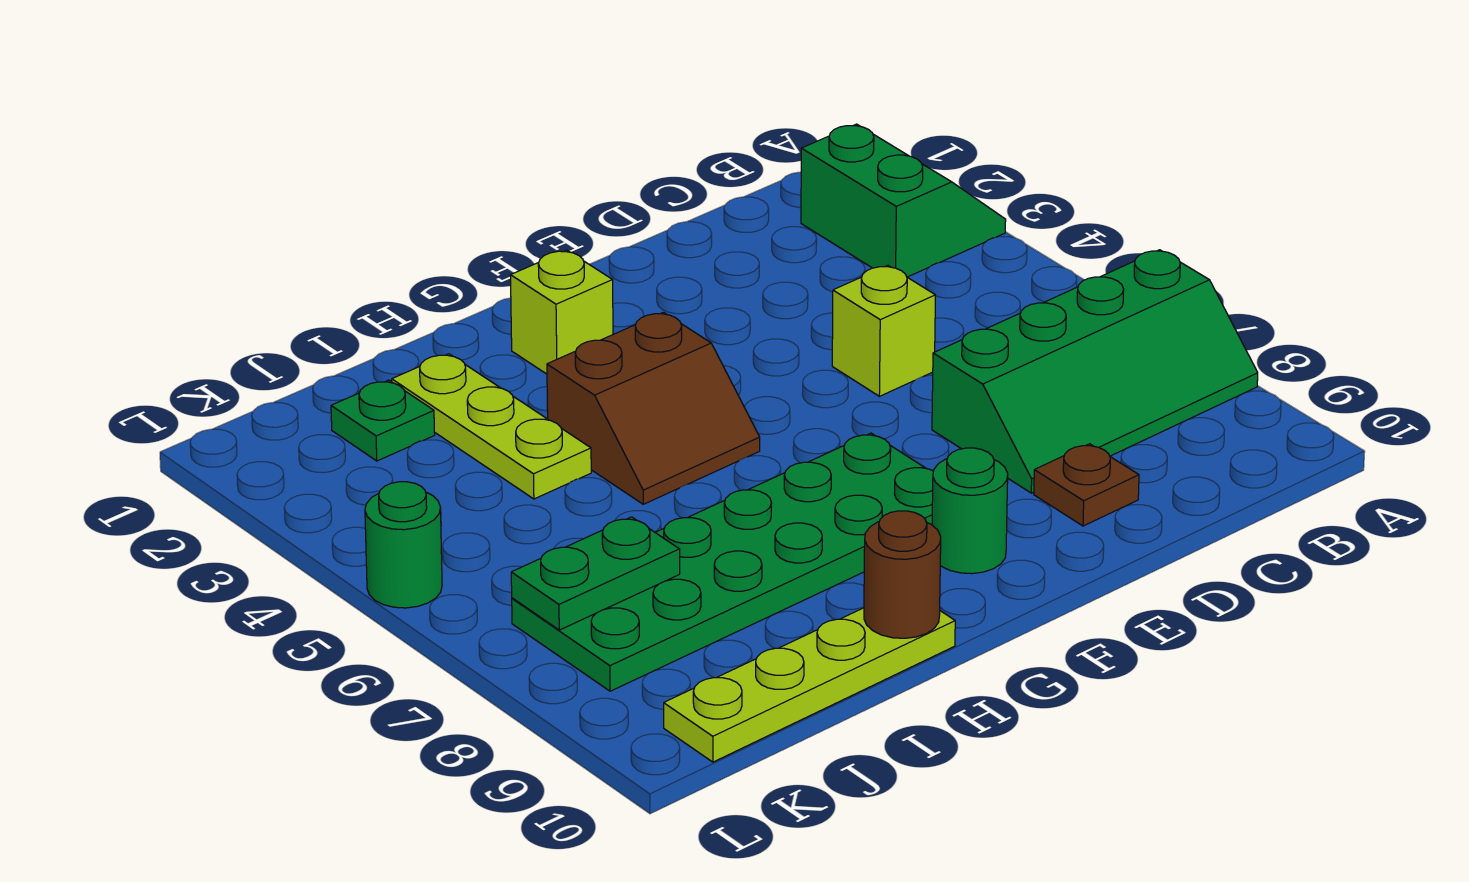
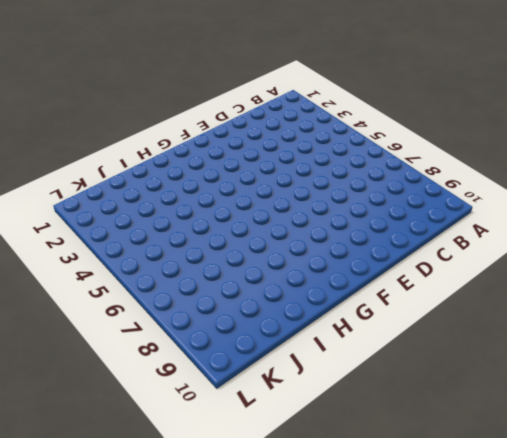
none -> green 2x2 slope [801,124,1006,277]
none -> green 2x4 slope [932,250,1258,493]
none -> lime 1x1 brick [832,266,935,396]

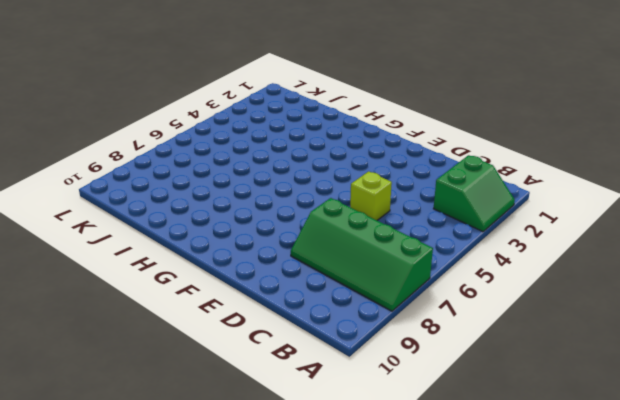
none -> brown 1x1 plate [1034,444,1139,526]
none -> green 2x6 plate [512,433,933,691]
none -> green 1x1 round brick [932,448,1008,574]

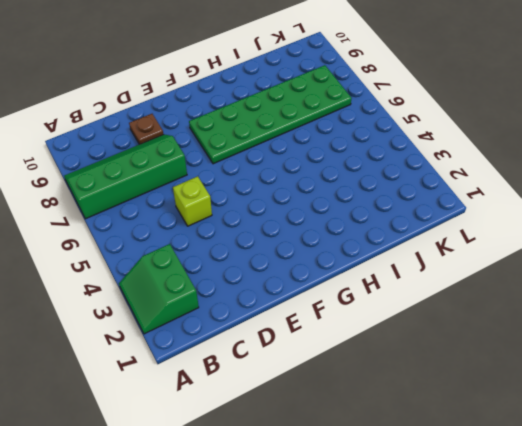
none -> green 1x1 round brick [932,448,1008,574]
none -> lime 1x1 brick [510,250,613,374]
none -> brown 2x2 slope [547,312,760,504]

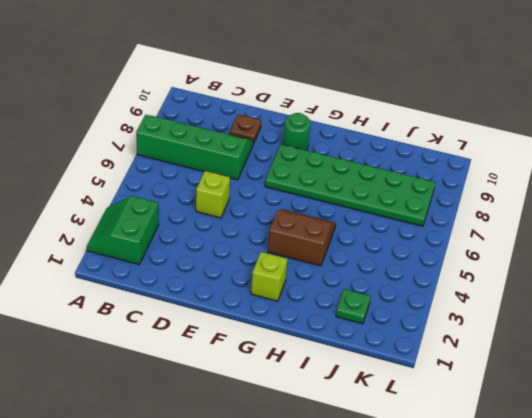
none -> lime 1x4 plate [664,608,955,762]
none -> lime 1x3 plate [392,354,591,499]
none -> green 1x1 round brick [365,482,442,608]

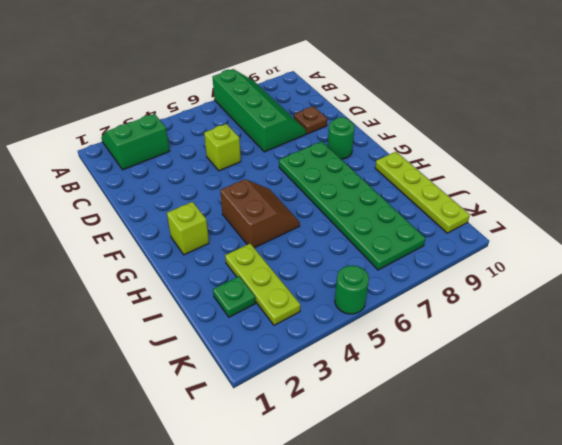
lime 1x3 plate [225,244,300,325] -> lime 1x3 plate turned to [392,354,591,499]
none -> brown 1x1 round brick [864,511,941,638]
none -> green 1x2 plate [511,517,680,630]

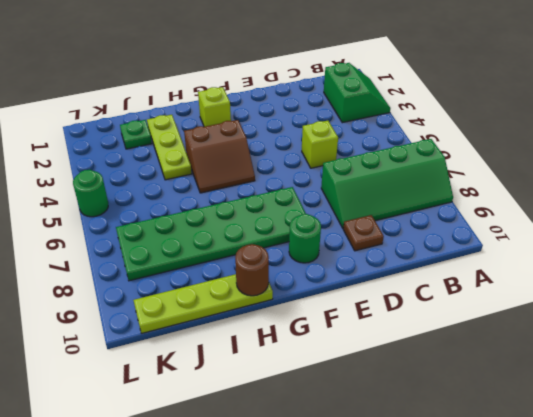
none -> green 1x2 plate [511,517,680,630]

